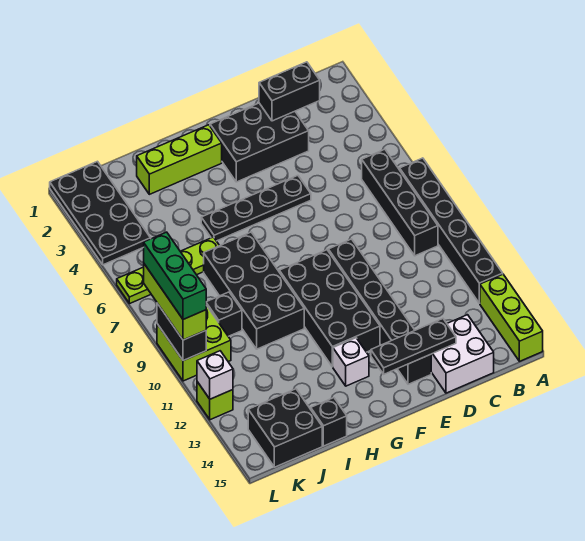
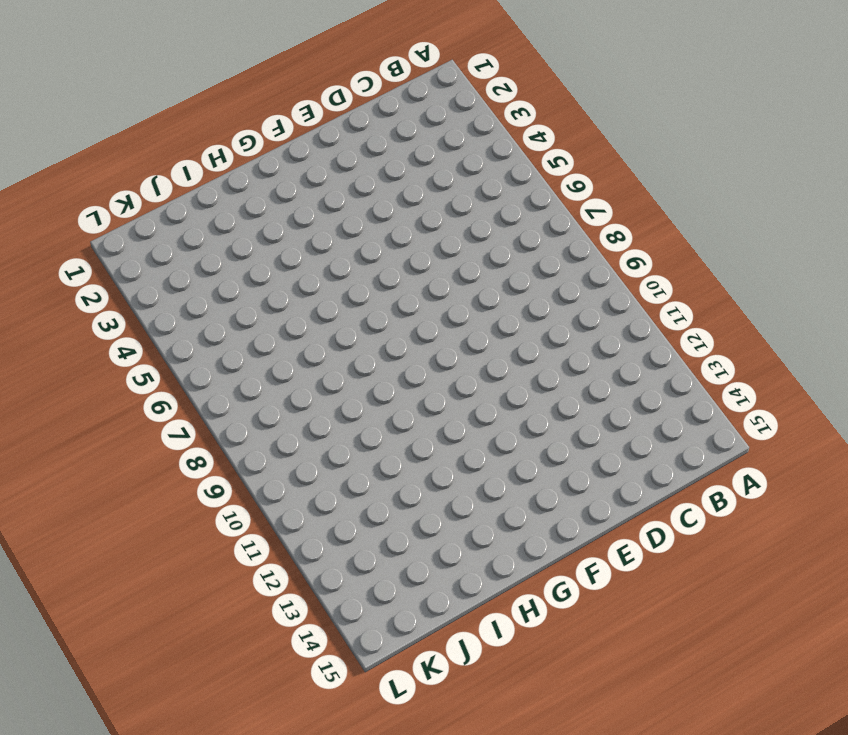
none -> black 1x6 brick [400,158,503,303]
none -> lime 1x3 brick [480,274,543,361]
none -> black 1x4 brick [362,149,438,256]

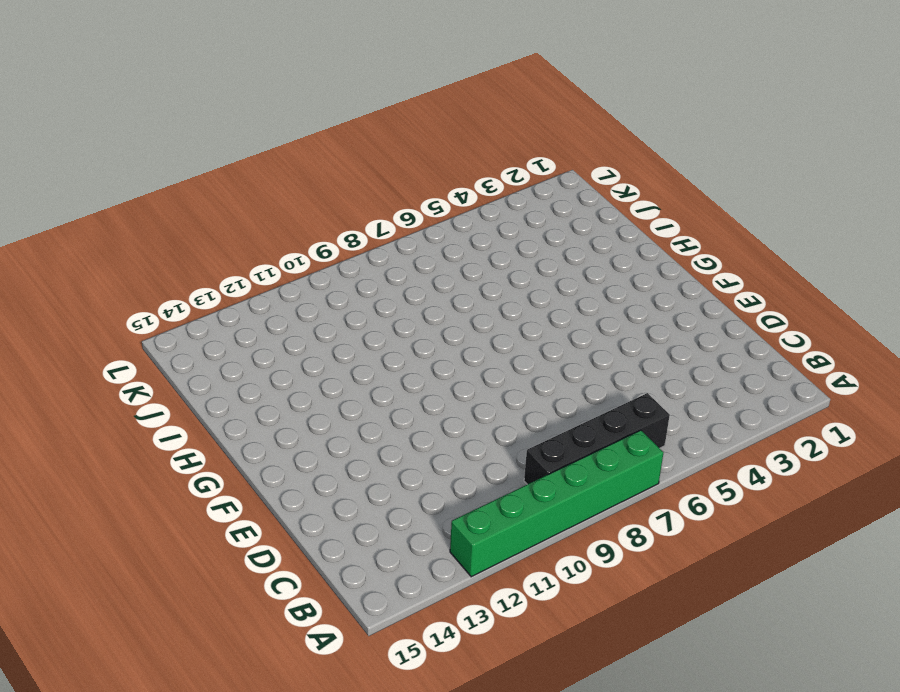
green 1x6 brick [450,430,663,577] -> black 1x6 brick [400,158,503,303]
none -> lime 1x3 brick [480,274,543,361]
none -> white 2x2 brick [431,315,494,393]
none -> black 2x3 brick [210,103,309,182]

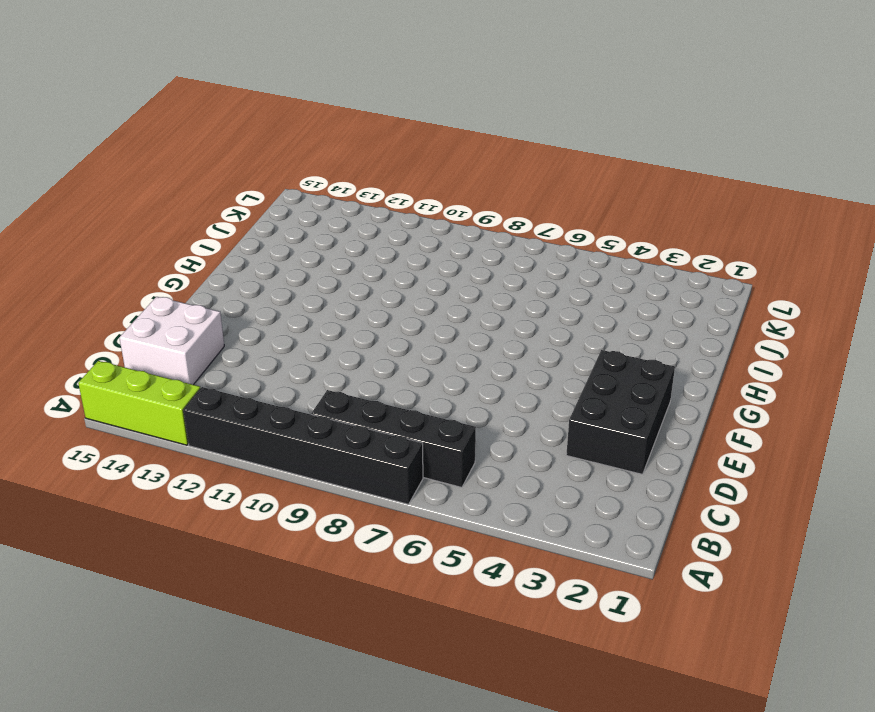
none -> black 1x4 plate [201,176,311,241]
none -> black 1x6 brick [328,239,431,384]
none -> black 2x4 brick [279,250,380,367]

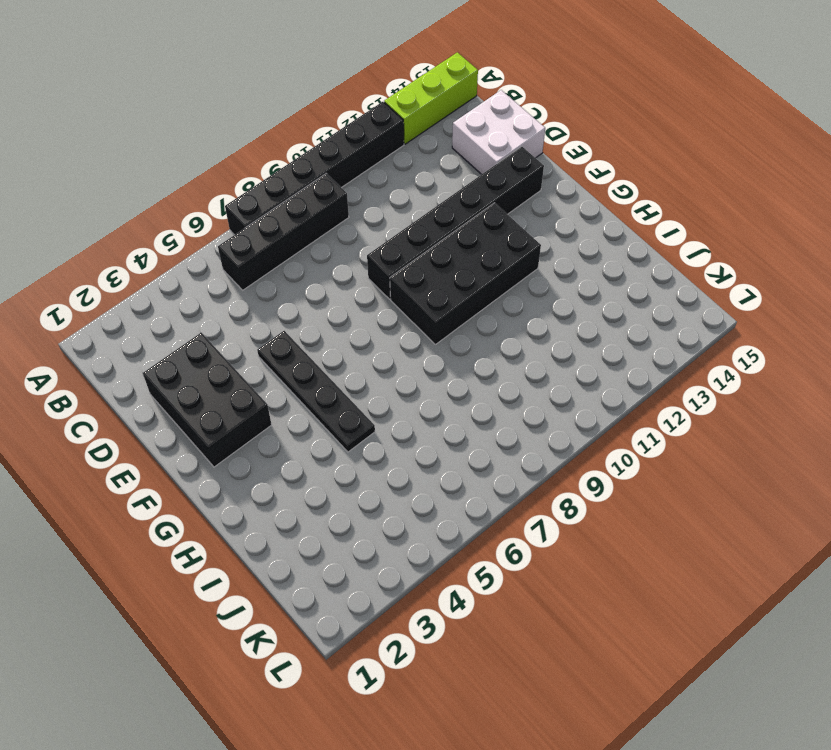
none -> lime 1x3 brick [137,125,222,194]
none -> white 1x1 brick [333,338,369,386]
none -> black 2x4 brick [204,232,304,349]

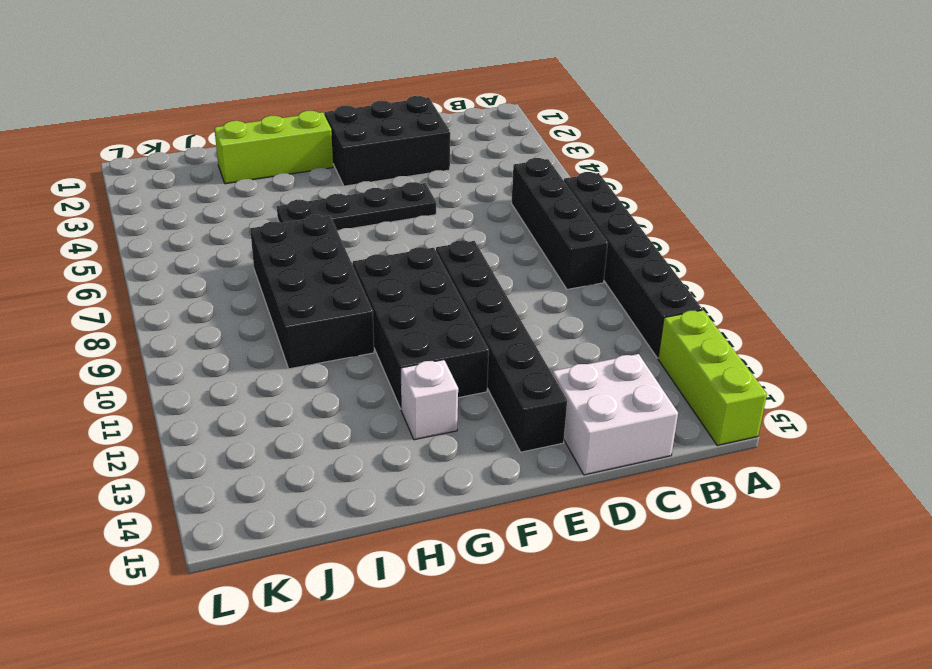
none -> lime 1x4 plate [117,237,219,304]
none -> black 1x1 brick [311,398,347,446]
none -> black 1x1 brick [206,292,242,336]

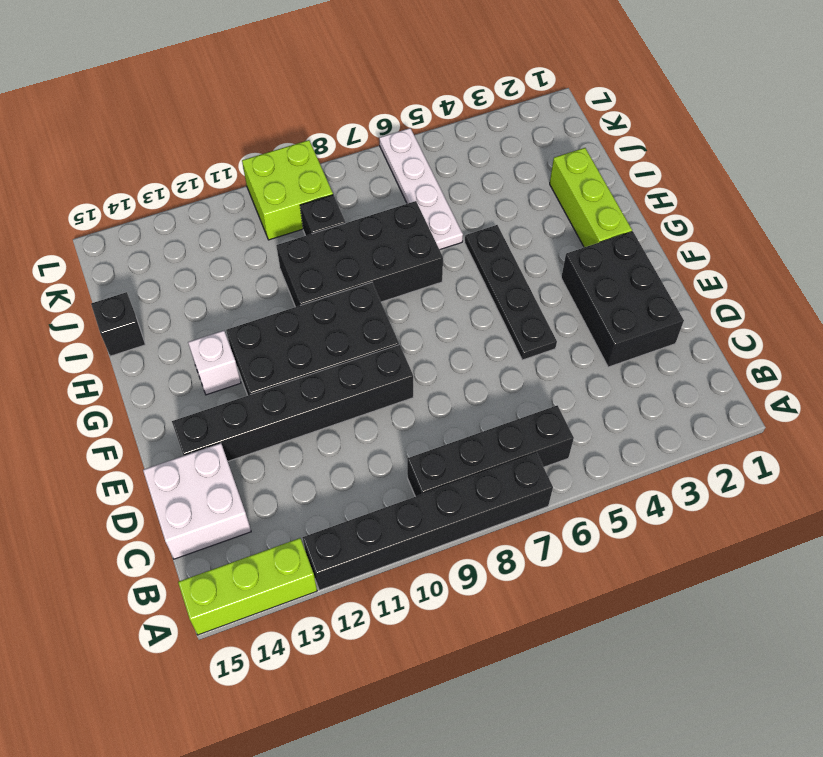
white 1x4 plate [379,128,463,250] -> lime 1x4 plate [117,237,219,304]
none -> black 2x2 brick [248,389,322,467]
none -> black 2x4 plate [50,161,151,265]
none -> lime 1x1 brick [197,382,233,420]

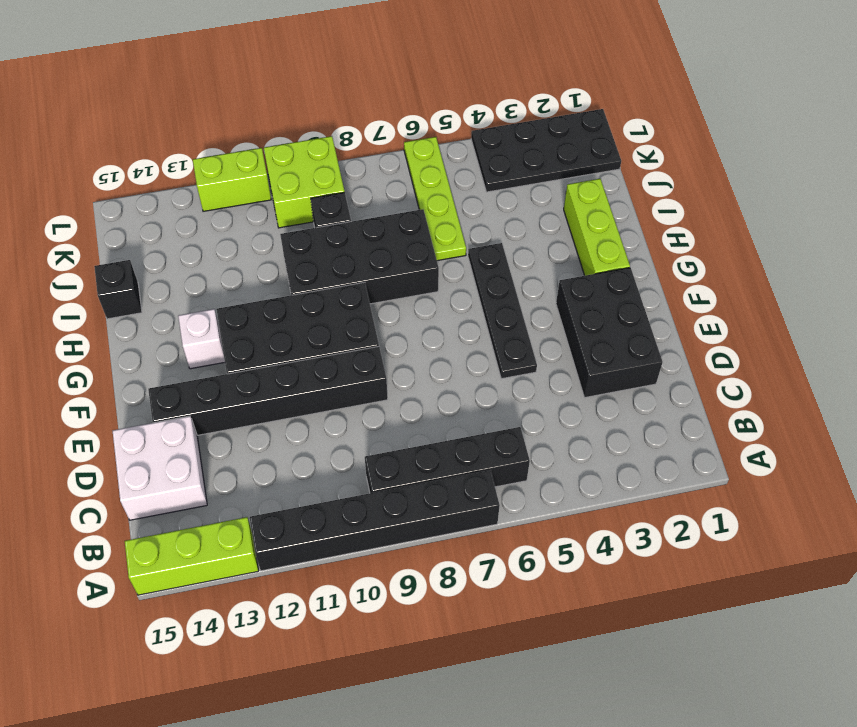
lime 1x2 brick [193,148,271,211] -> lime 1x1 brick [197,382,233,420]
none -> black 2x2 brick [248,389,322,467]
none -> black 1x2 brick [259,62,320,121]
none -> black 1x3 plate [371,319,456,374]

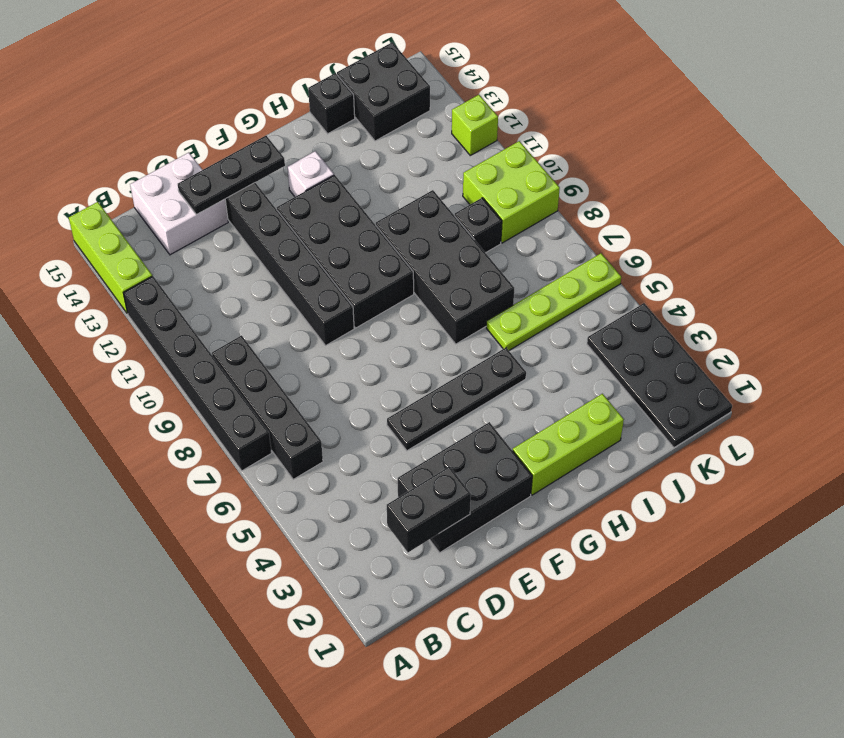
none -> black 1x2 brick [157,303,206,361]
none -> white 1x1 brick [197,351,233,399]
none -> lime 1x3 brick [144,264,206,340]

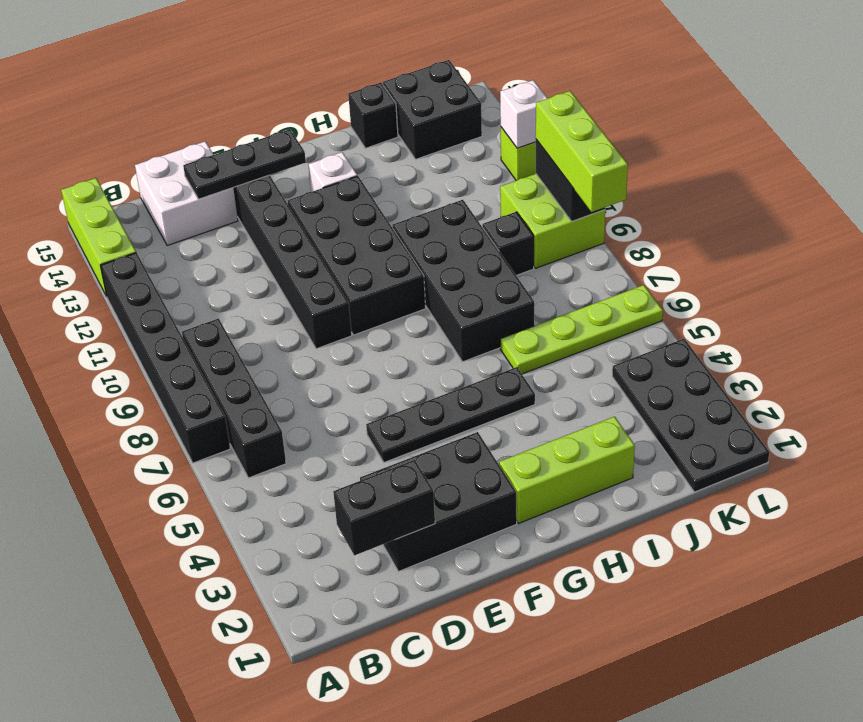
none -> green 1x3 brick [144,232,206,319]

